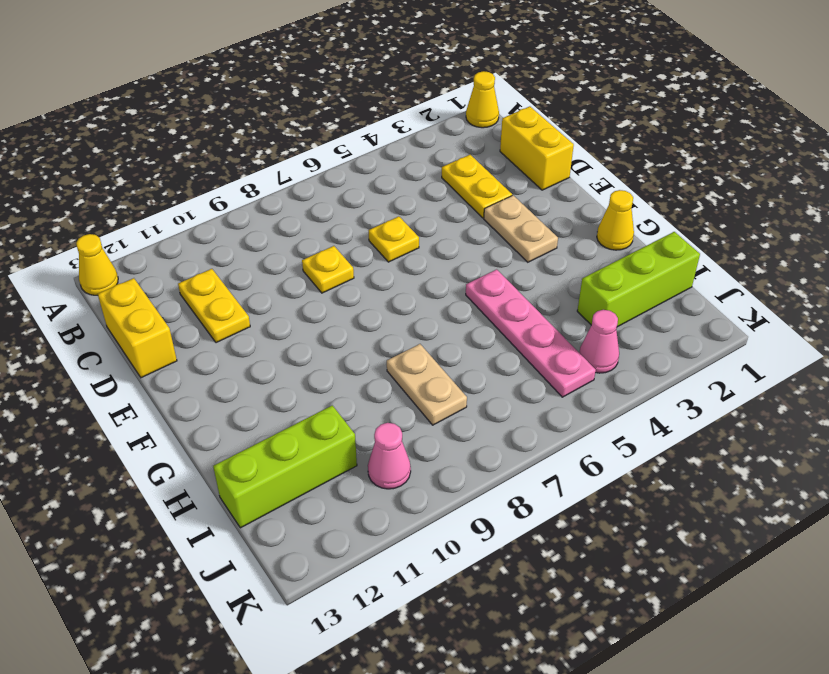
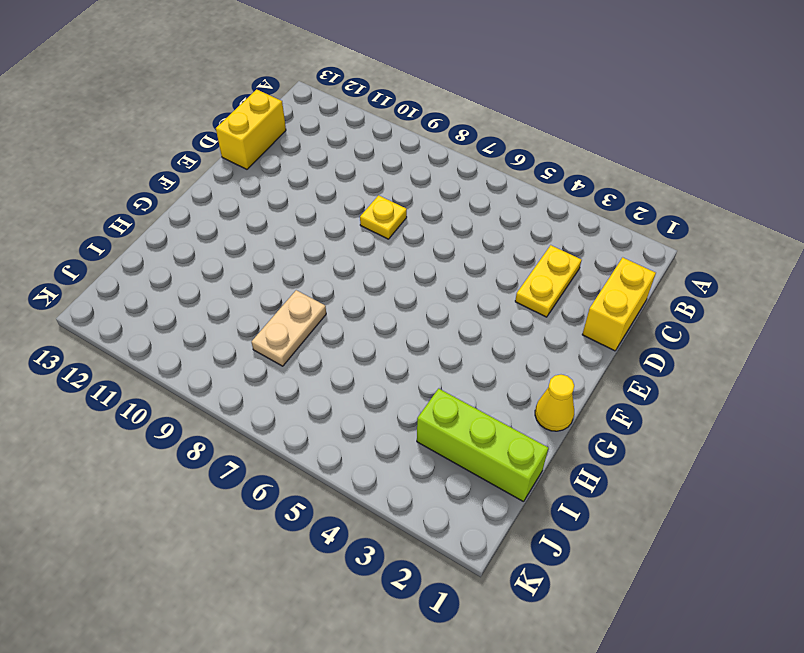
none -> yellow 1x1 cone [466,71,499,128]
none -> yellow 1x1 cone [76,234,118,295]
none -> yellow 1x2 plate [178,269,250,343]

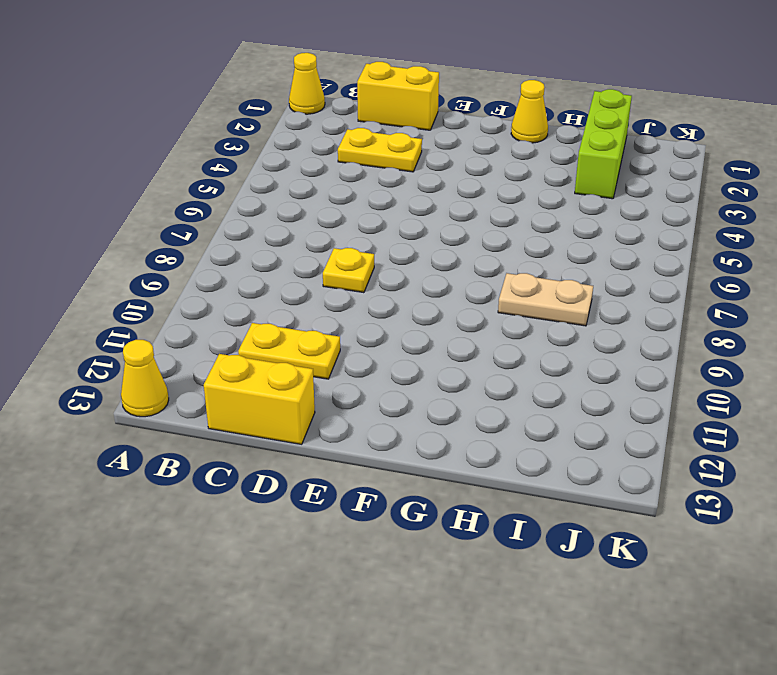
none -> yellow 1x1 plate [368,216,419,262]
none -> tan 1x2 plate [484,195,558,262]
none -> pink 1x4 plate [466,269,596,397]

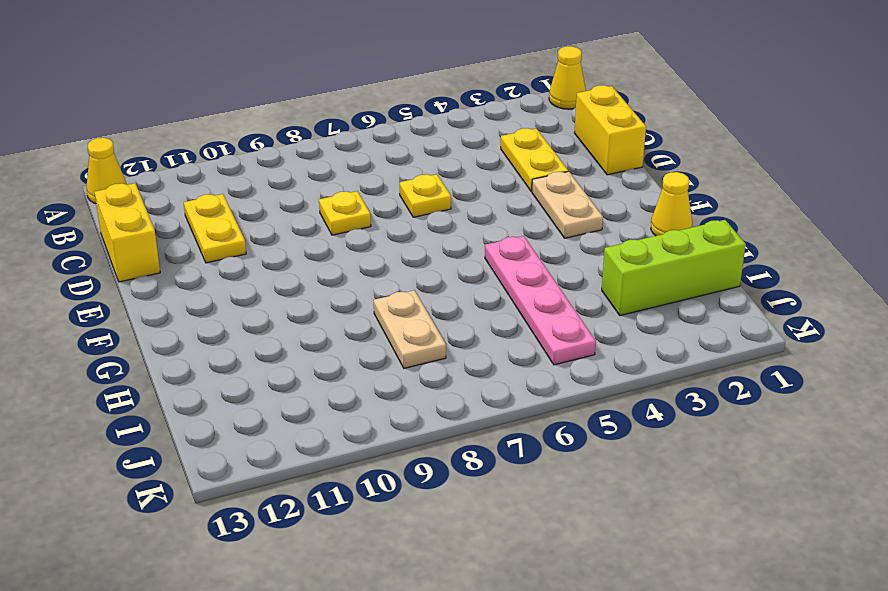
none -> lime 1x3 brick [213,405,357,528]
none -> pink 1x1 cone [579,310,619,373]
none -> pink 1x1 cone [368,423,411,489]

